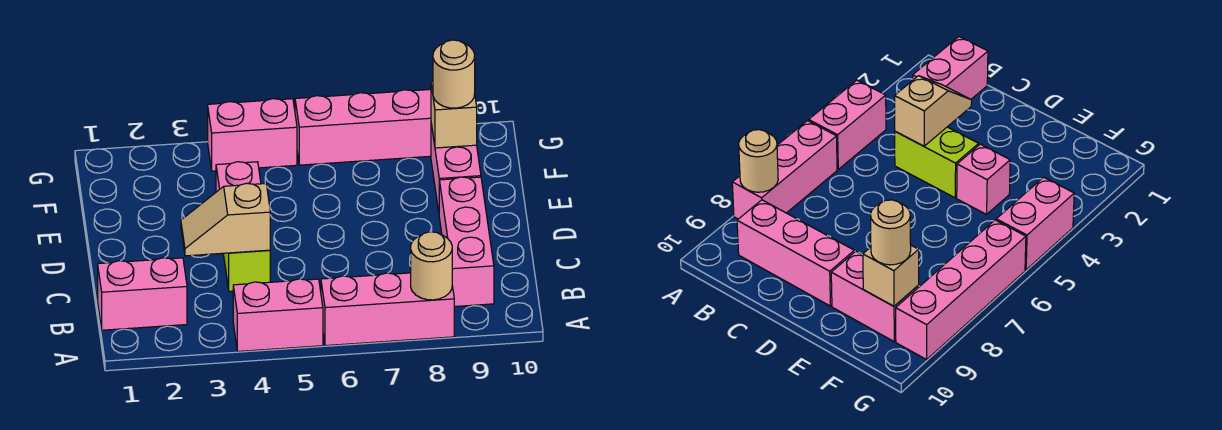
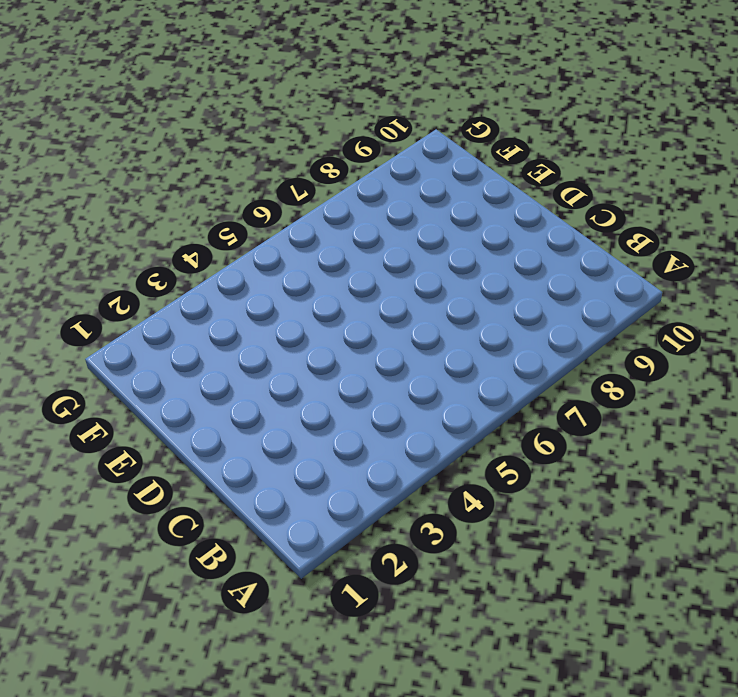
none -> pink 1x2 brick [233,279,323,351]
none -> pink 1x3 brick [321,273,454,346]
none -> pink 1x2 brick [98,258,187,330]

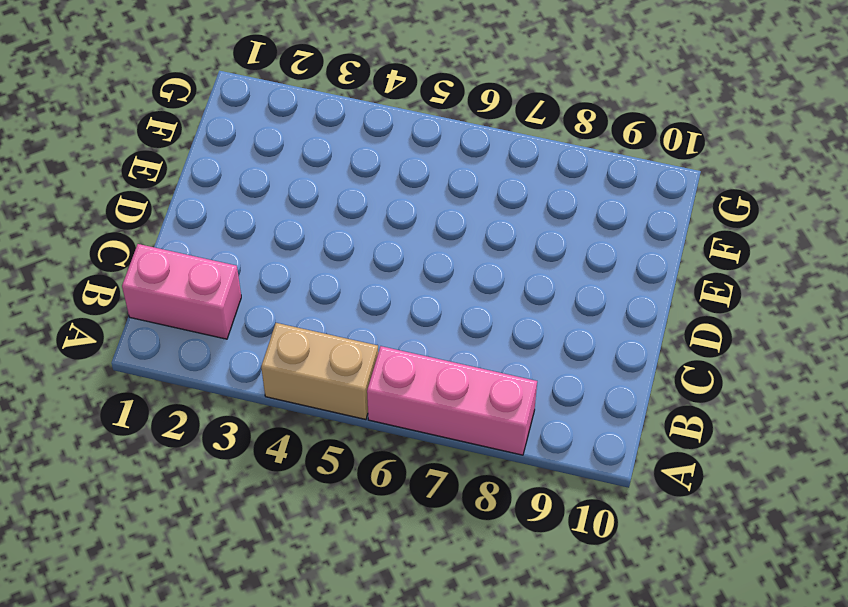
tan 1x2 brick [261,323,378,419] -> pink 1x2 brick [233,279,323,351]
none -> pink 1x3 brick [439,177,494,307]
none -> lime 1x2 brick [223,250,270,291]
none -> pink 1x1 brick [216,162,261,192]

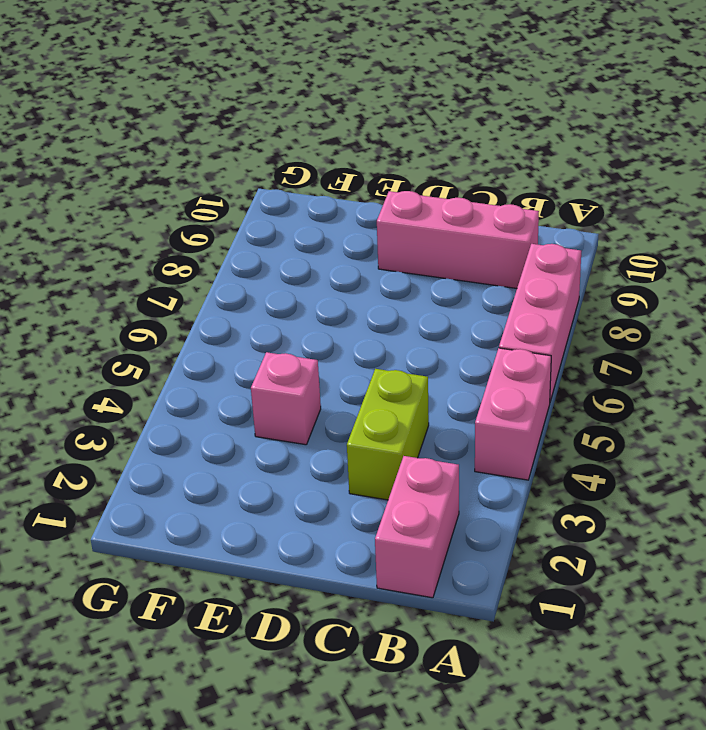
lime 1x2 brick [347,369,429,500] -> lime 1x2 brick turned to [223,250,270,291]
none -> pink 1x2 brick [431,124,481,211]
none -> pink 1x2 brick [208,99,297,171]
none -> pink 1x4 brick [295,89,431,165]

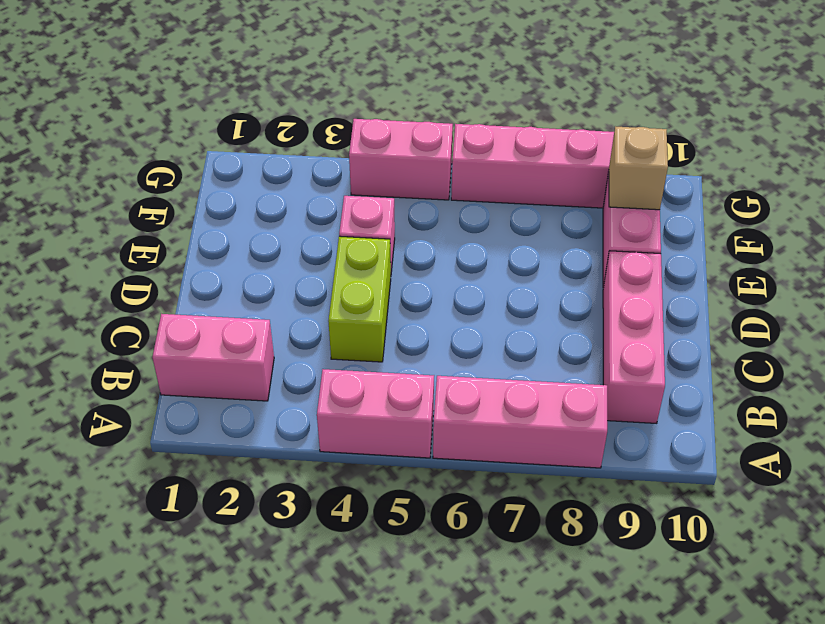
none -> tan 1x1 round brick [411,232,452,300]
none -> tan 1x2 slope [181,183,270,256]
none -> tan 1x1 round brick [433,40,475,108]

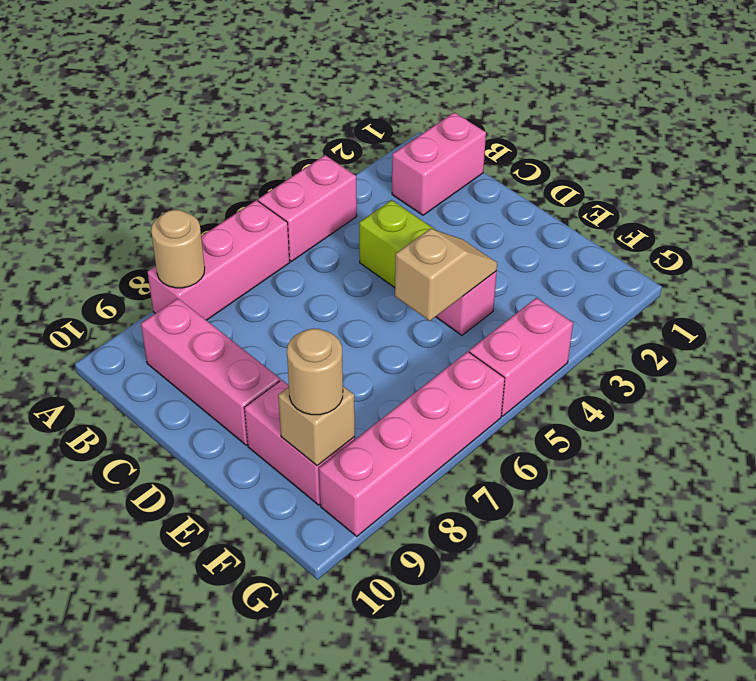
tan 1x2 slope [395,229,497,321] -> tan 1x2 slope moved to [181,183,270,256]

